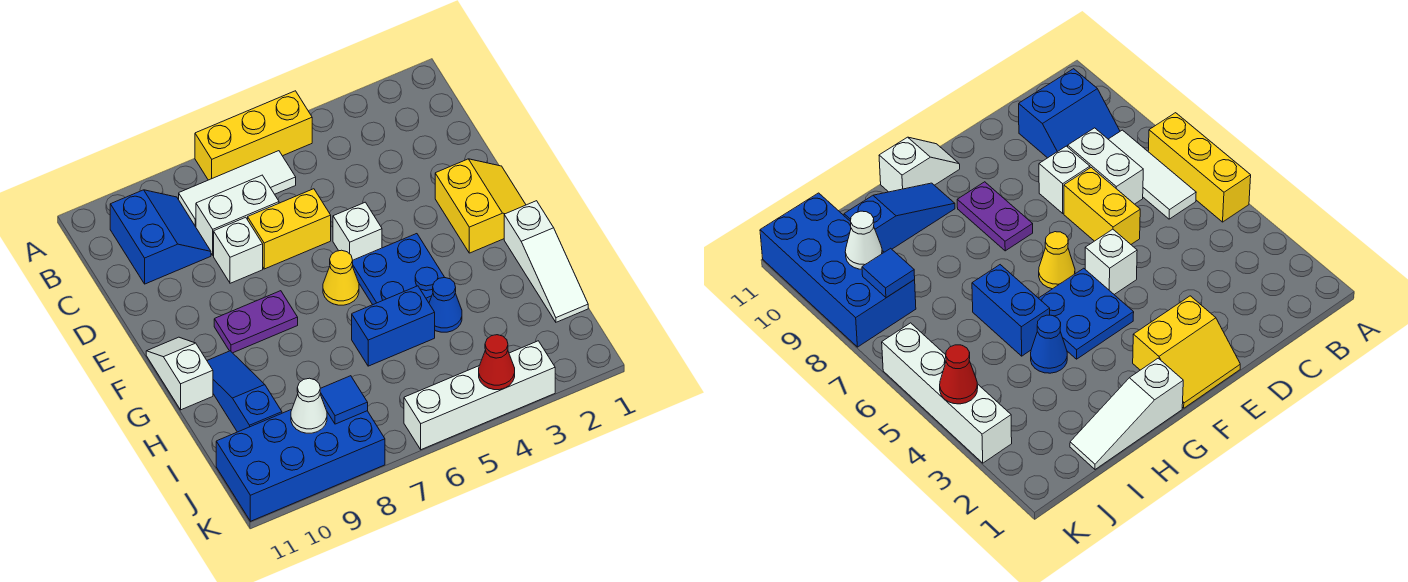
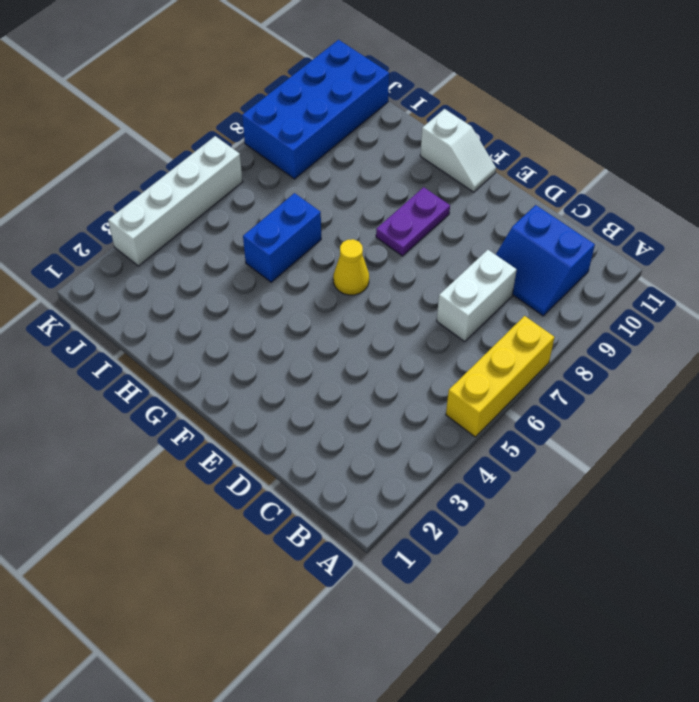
none -> white 1x3 tile [179,151,296,227]
none -> yellow 1x2 brick [248,189,331,269]
none -> white 1x1 brick [214,217,263,283]

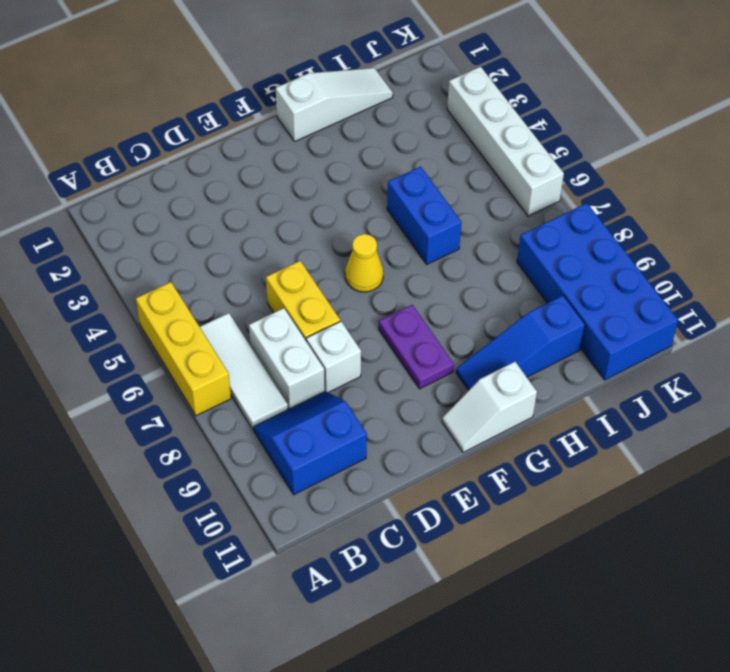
none -> yellow 2x2 slope [435,159,526,253]
none -> white 1x1 brick [333,202,382,260]
none -> blue 2x2 plate [352,234,445,305]

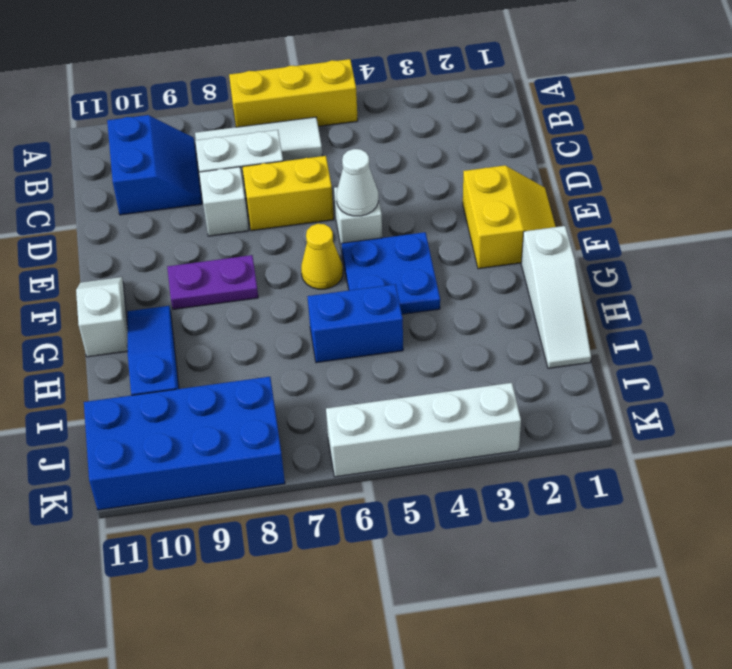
white 1x1 cone [337,149,378,216] -> white 1x1 cone moved to [291,378,327,433]
none -> blue 1x1 cone [429,278,462,332]
none -> blue 1x1 tile [320,376,368,424]
none -> red 1x1 cone [479,335,515,390]

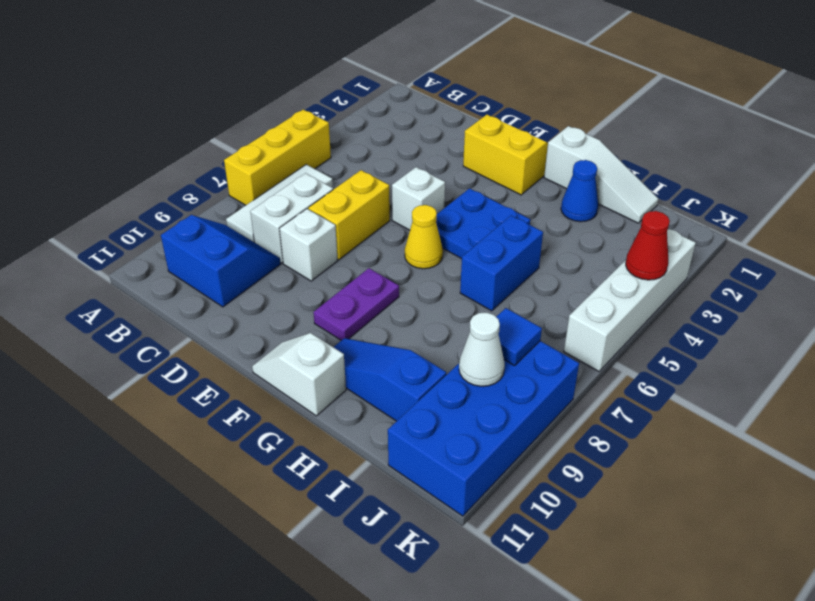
blue 1x1 cone [561,160,598,222] -> blue 1x1 cone moved to [429,278,462,332]

